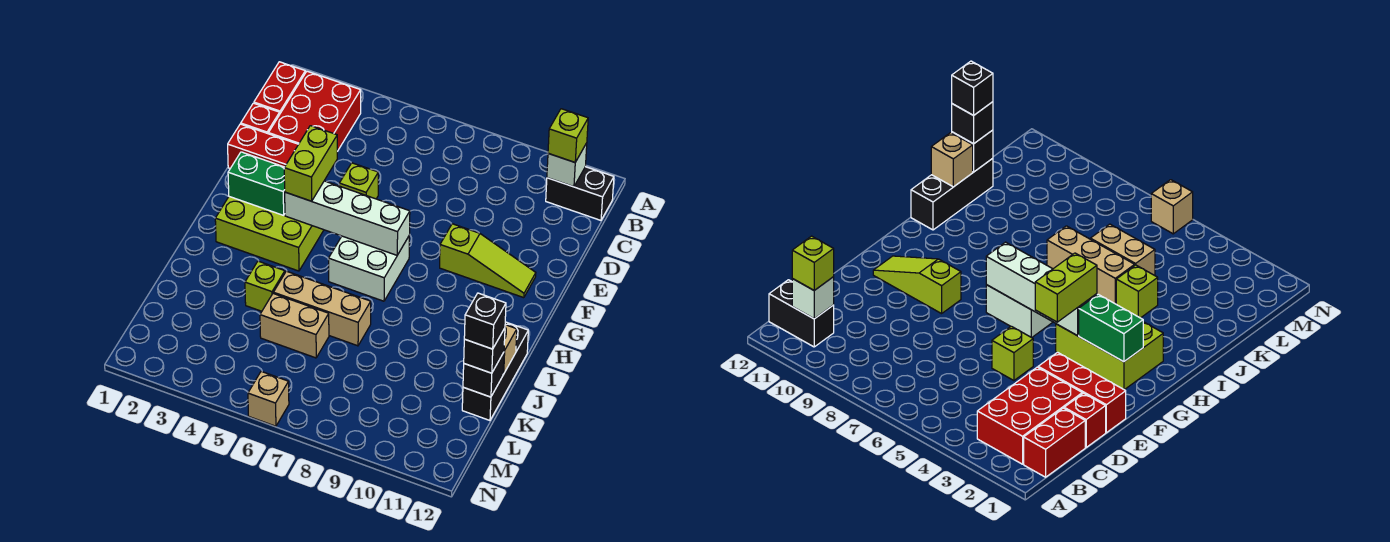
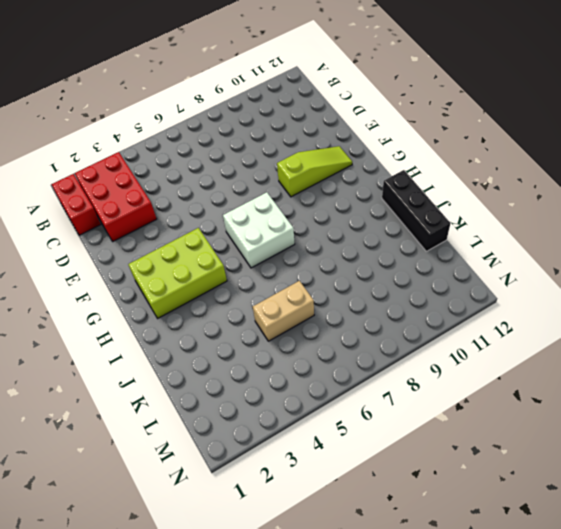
none -> black 1x2 brick [546,167,614,220]
none -> red 1x1 brick [241,103,280,134]
none -> red 1x3 brick [228,124,298,168]

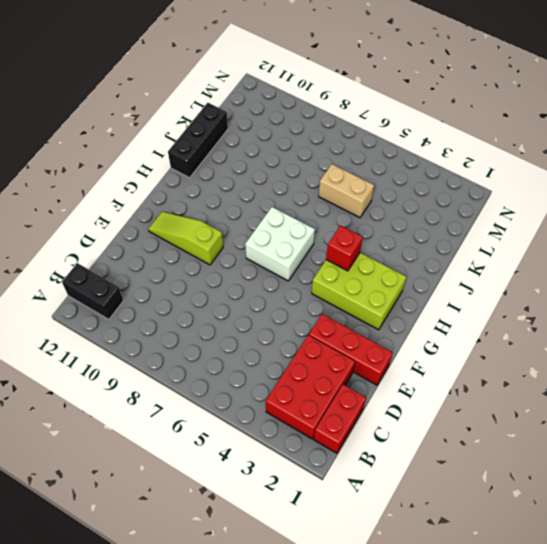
red 1x1 brick [326,225,363,271] -> red 1x1 brick moved to [241,103,280,134]
none -> lime 1x1 brick [339,163,378,199]
none -> lime 1x1 brick [245,261,285,311]
none -> tan 1x3 brick [273,271,371,346]

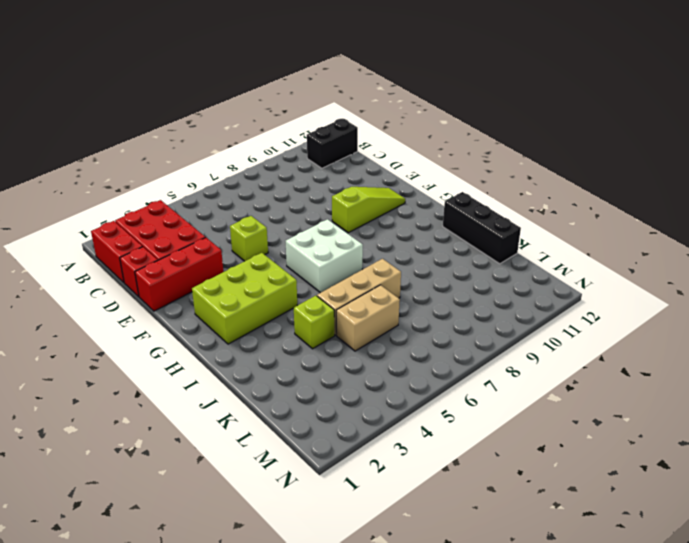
none -> tan 1x1 brick [248,371,289,426]
none -> white 1x1 brick [547,143,587,187]
none -> green 1x2 brick [228,152,285,215]

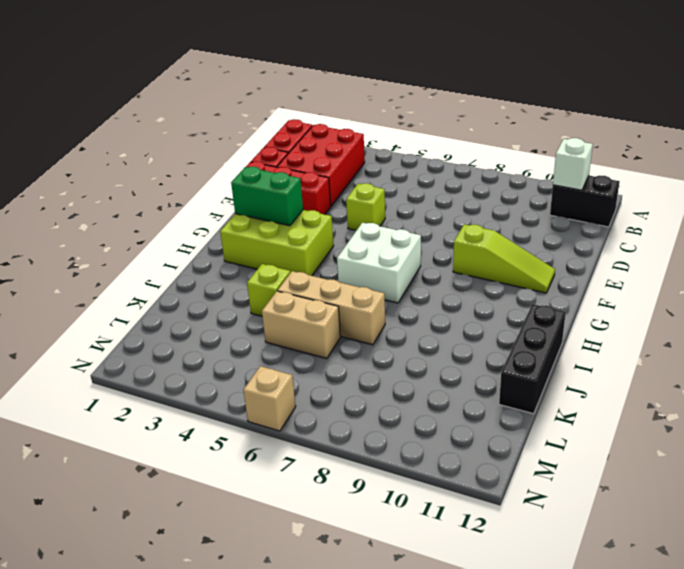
none -> white 1x4 brick [285,181,410,255]
none -> tan 1x1 brick [503,325,517,374]
none -> black 1x1 brick [463,352,504,397]

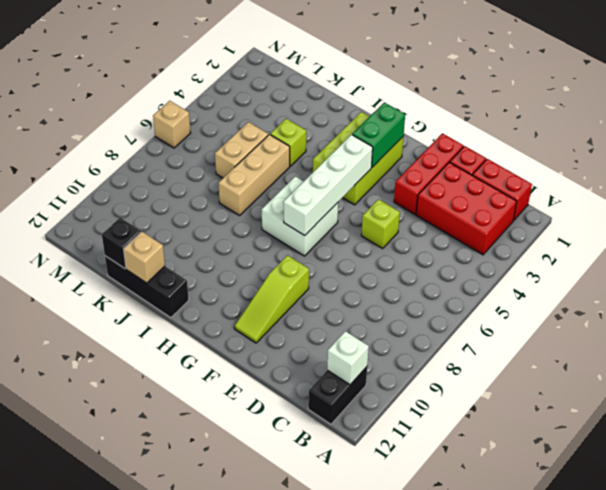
none -> lime 1x1 brick [548,109,588,162]
none -> lime 1x2 brick [284,126,337,201]
none -> black 1x1 brick [464,328,505,373]

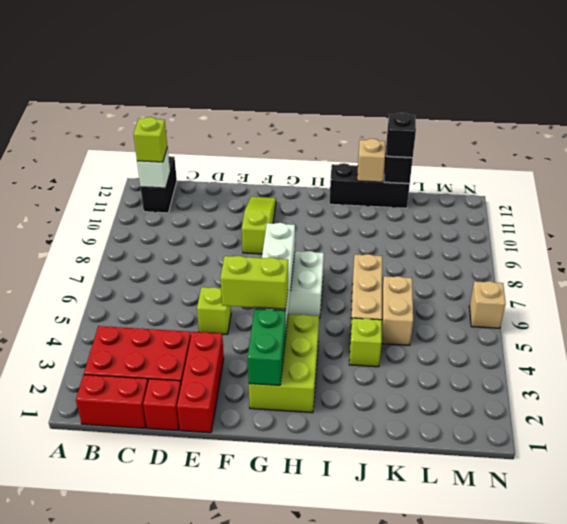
none -> black 1x1 brick [464,293,506,349]

